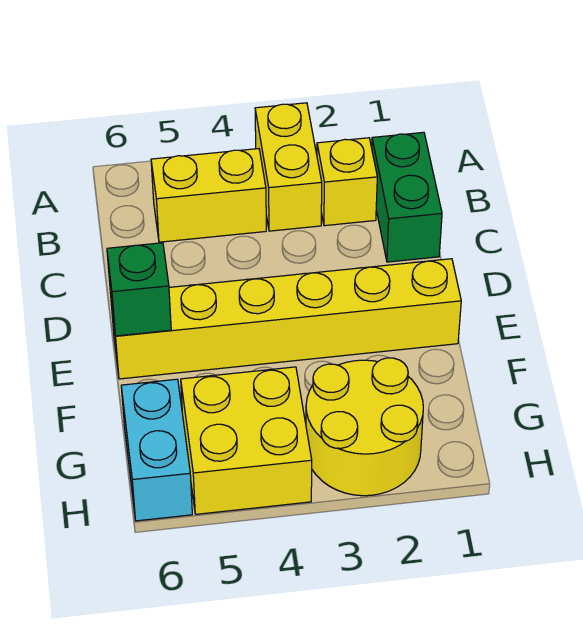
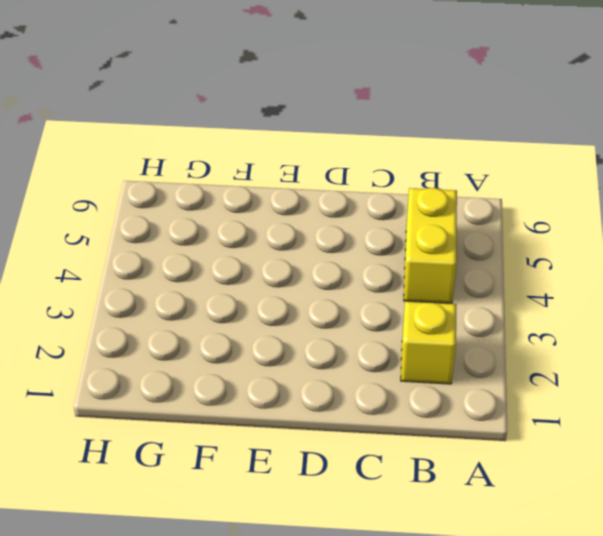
none -> yellow 1x2 brick [255,103,322,231]
none -> green 1x2 brick [372,132,442,262]

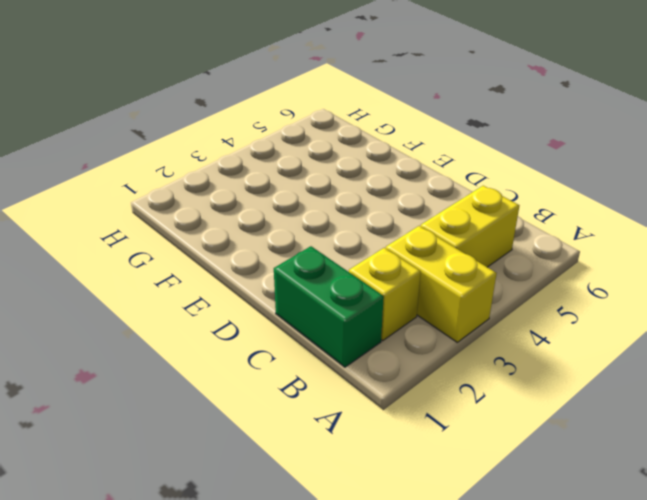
none -> yellow 1x6 brick [111,259,461,379]
none -> yellow 2x2 round brick [306,358,423,496]

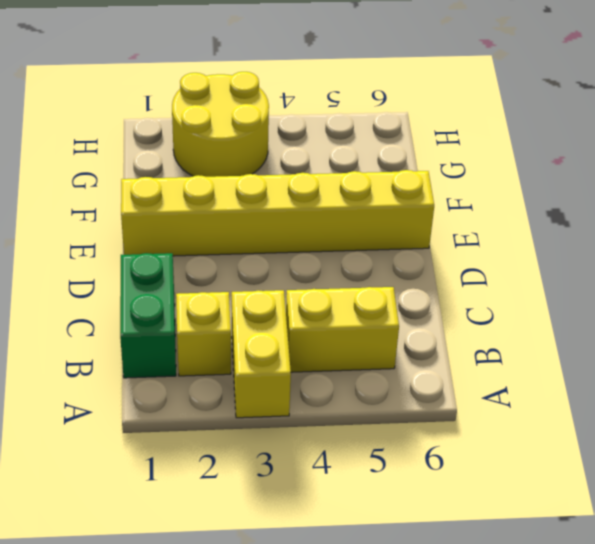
none -> yellow 2x2 brick [181,367,312,514]
none -> cyan 1x2 brick [121,379,192,521]

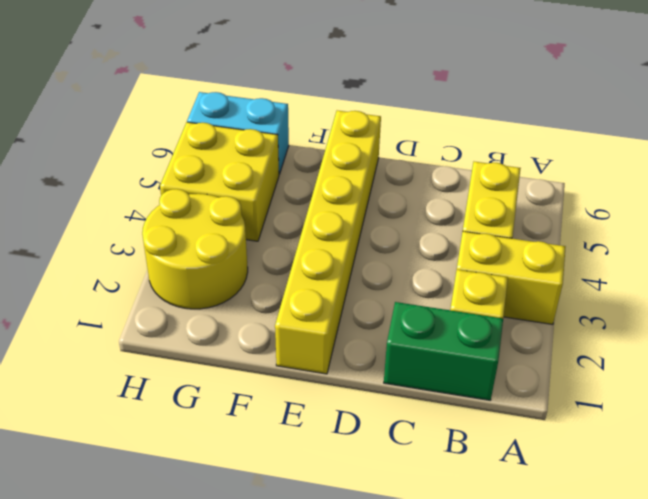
none -> green 1x1 brick [107,243,171,336]

